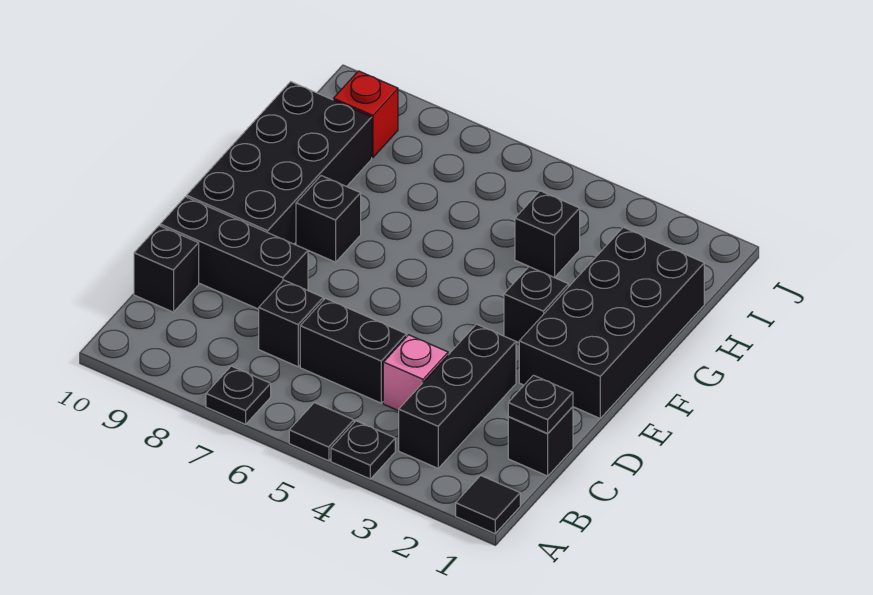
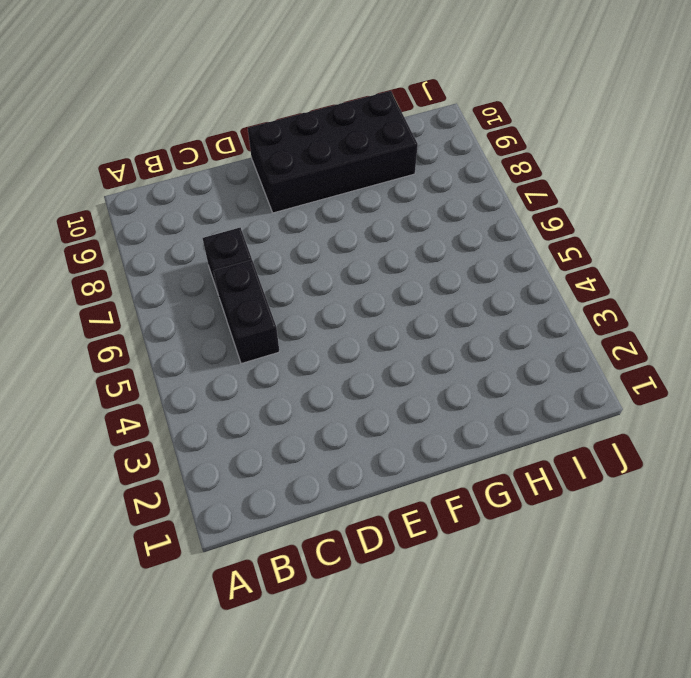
none -> black 1x1 tile [456,476,520,534]
none -> black 1x1 plate [331,421,395,479]
none -> black 1x1 tile [289,403,354,461]

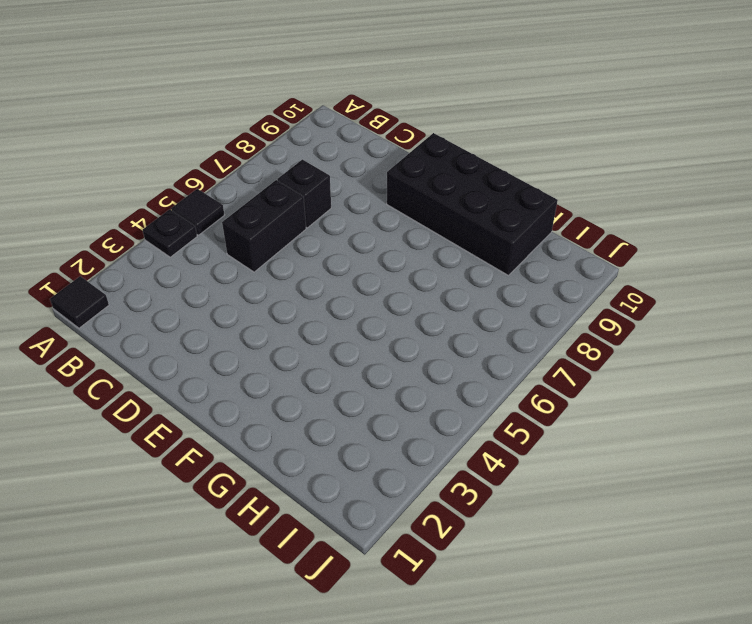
none -> black 1x1 plate [206,366,271,424]
none -> black 1x3 brick [399,324,516,468]
none -> black 1x1 brick [508,407,573,476]

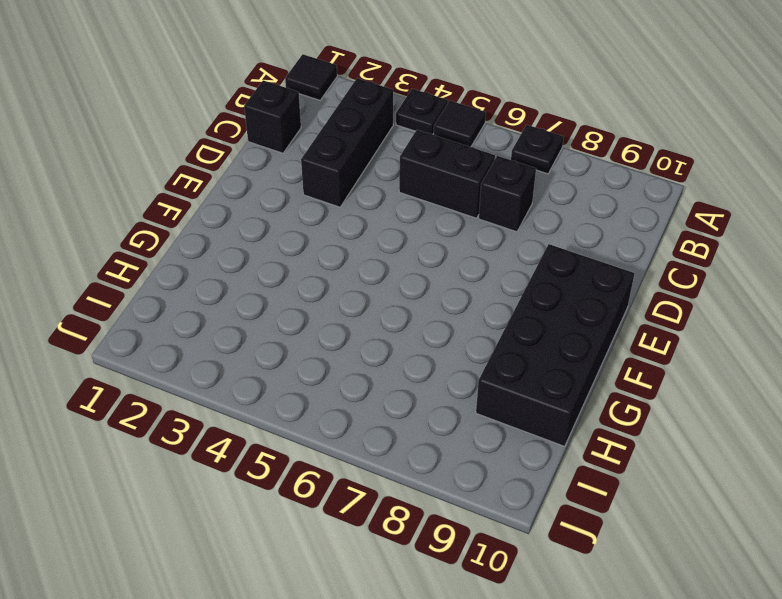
none -> pink 1x1 brick [383,335,448,411]
none -> black 1x1 brick [134,226,199,312]
none -> black 1x3 brick [160,197,308,309]

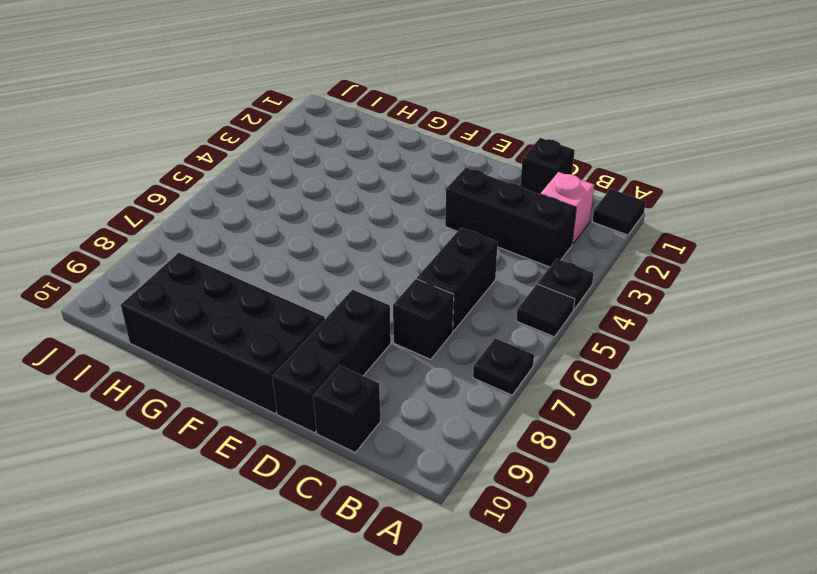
pink 1x1 brick [541,172,594,244] -> pink 1x1 brick moved to [383,335,448,411]
none -> black 2x4 brick [519,227,704,418]
none -> black 1x1 brick [504,267,569,342]
none -> black 1x1 brick [296,176,361,262]

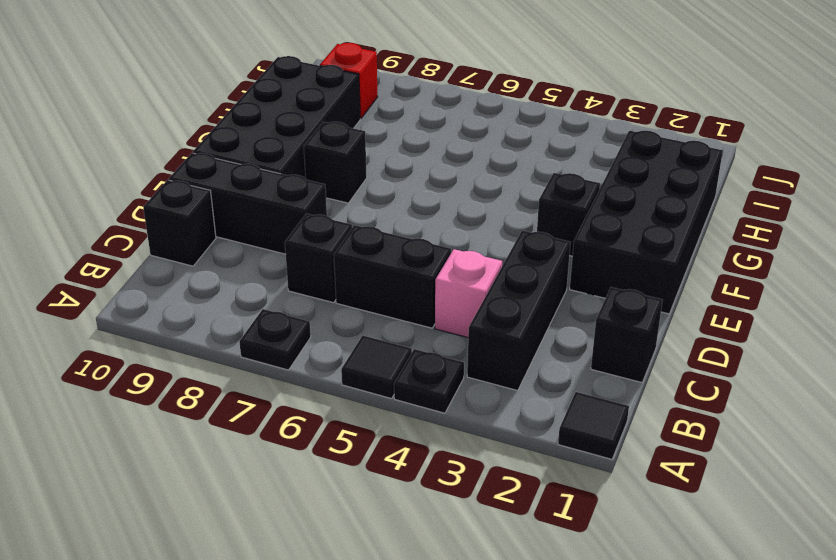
none -> black 1x1 brick [515,191,580,278]
none -> black 1x1 plate [508,375,573,434]

